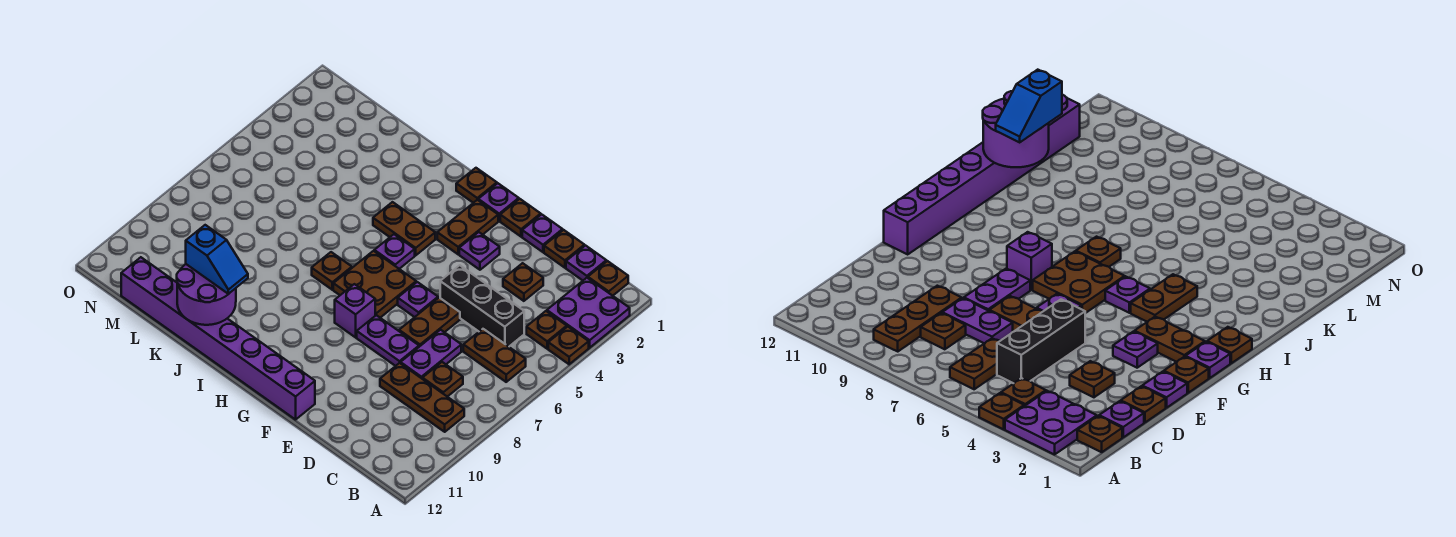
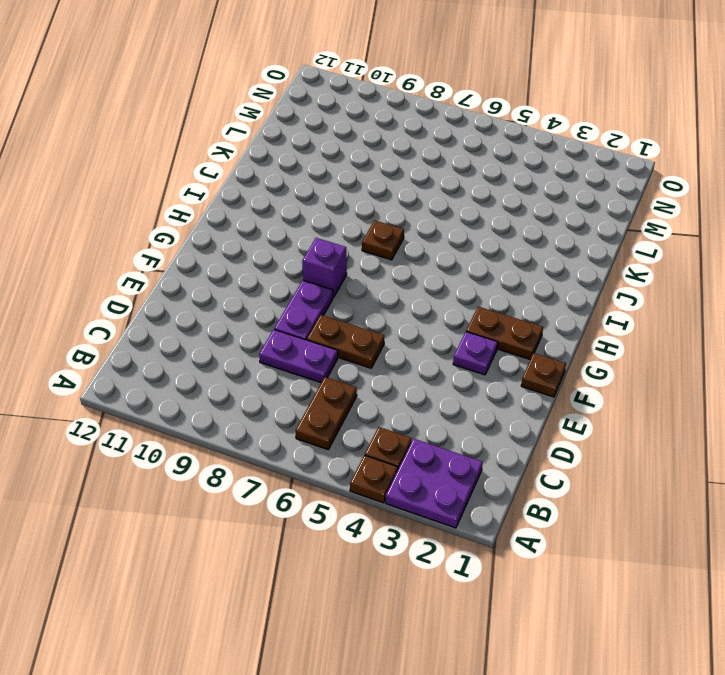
none -> brown 1x1 plate [588,261,628,296]
none -> brown 1x3 plate [380,363,464,432]
none -> purple 1x1 plate [566,246,606,280]

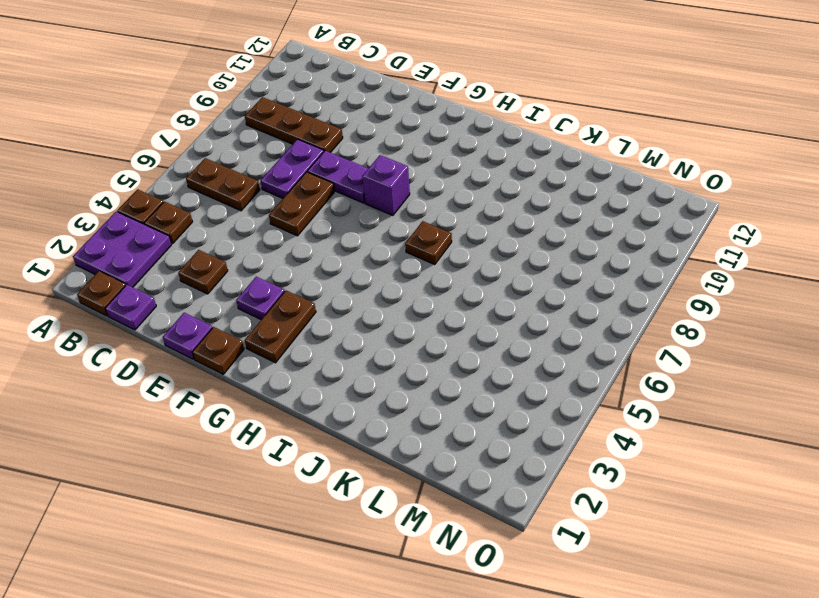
none -> black 1x3 brick [440,265,524,347]
none -> brown 1x1 plate [422,362,463,397]
none -> brown 1x1 plate [544,230,584,268]

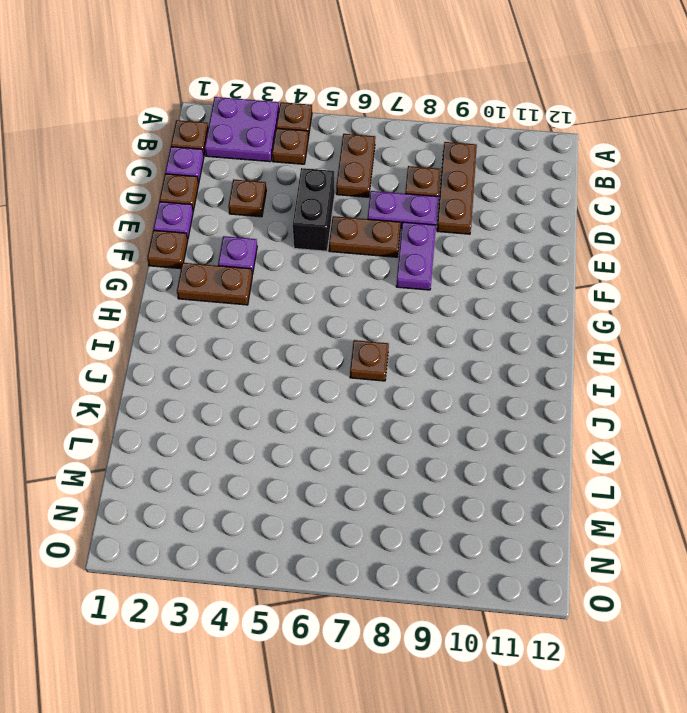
black 1x2 brick [293,168,335,251] -> black 1x3 brick [440,265,524,347]
none -> purple 1x1 plate [398,282,438,317]
none -> purple 1x8 brick [121,257,315,420]
none -> purple 1x1 plate [478,183,519,221]

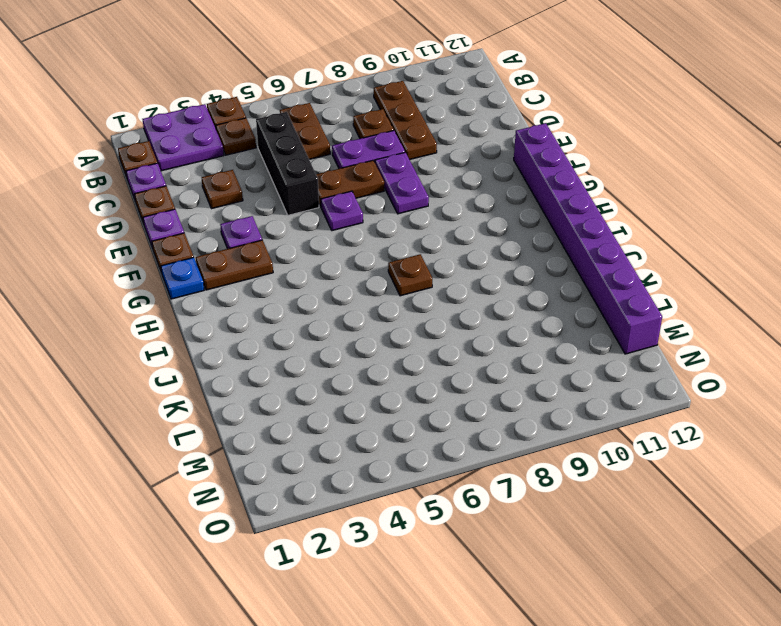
blue 1x1 plate [161,257,204,299] -> purple 1x1 plate [478,183,519,221]
none -> brown 2x2 plate [333,251,416,318]
none -> purple 1x1 brick [335,284,375,337]
none -> brown 1x1 plate [456,168,497,203]

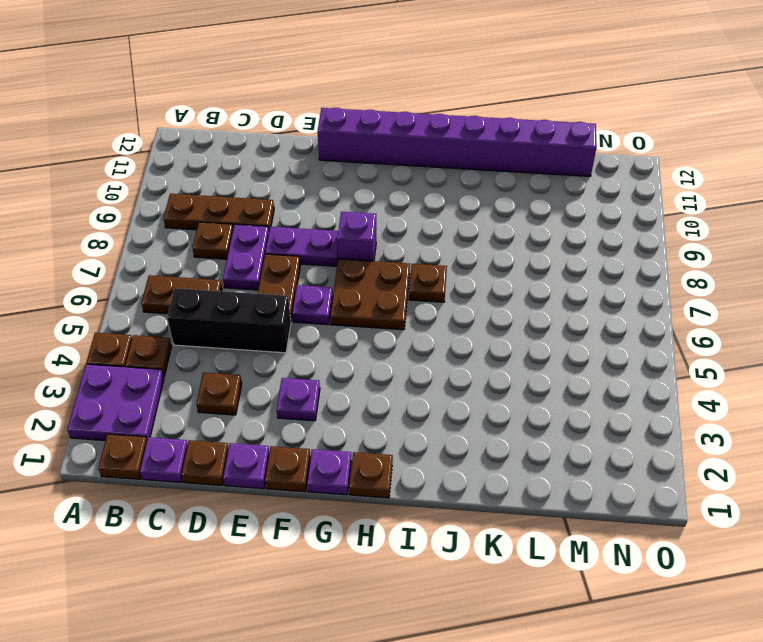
none -> brown 1x2 plate [437,200,498,254]
none -> brown 1x2 plate [373,202,435,255]
none -> purple 1x1 plate [374,234,415,269]

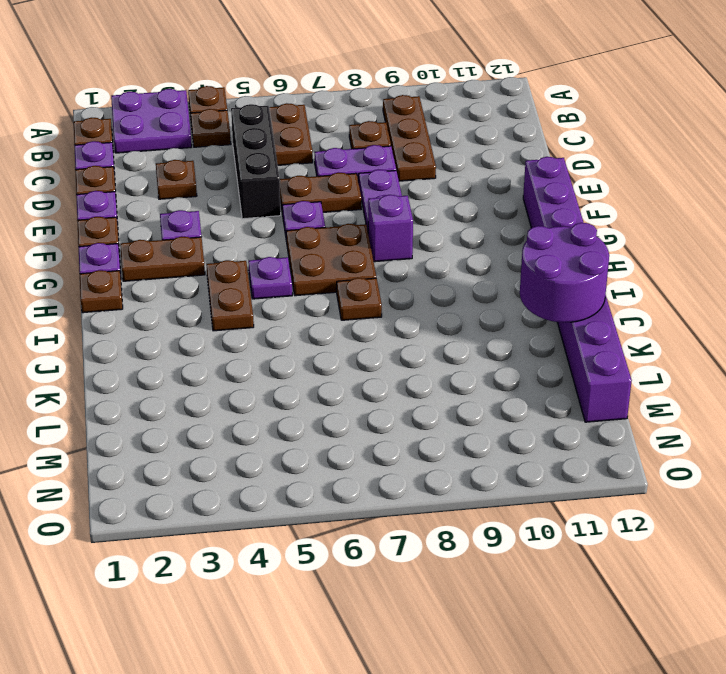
none -> blue 1x2 slope [186,225,248,294]

